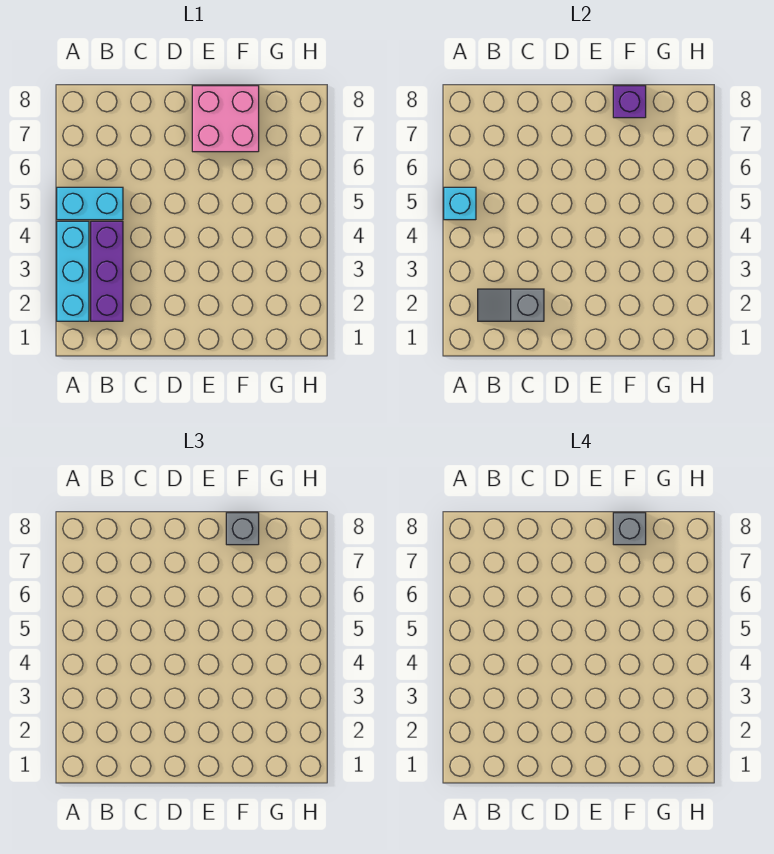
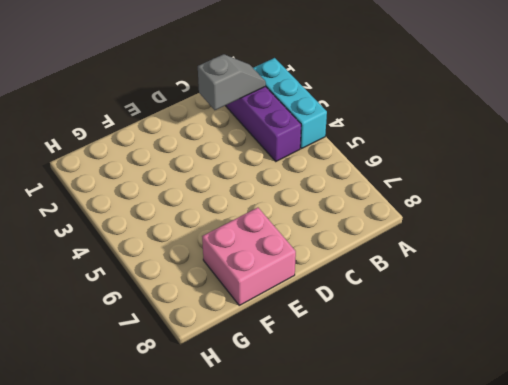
none -> cyan 1x2 brick [57,187,123,220]
none -> cyan 1x1 brick [444,187,476,220]

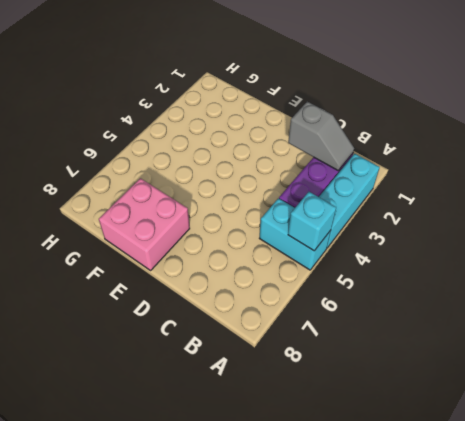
none -> purple 1x1 brick [613,86,646,118]
none -> grey 1x1 brick [226,513,259,545]

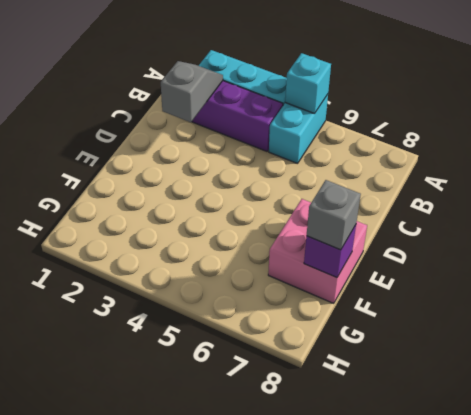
none -> grey 1x1 brick [613,513,646,545]

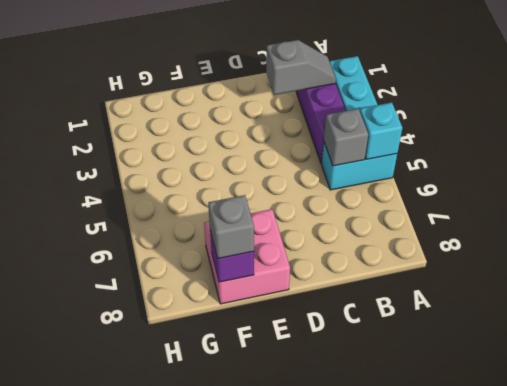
grey 1x1 brick [324,109,368,166] -> grey 1x1 brick moved to [613,513,646,545]

